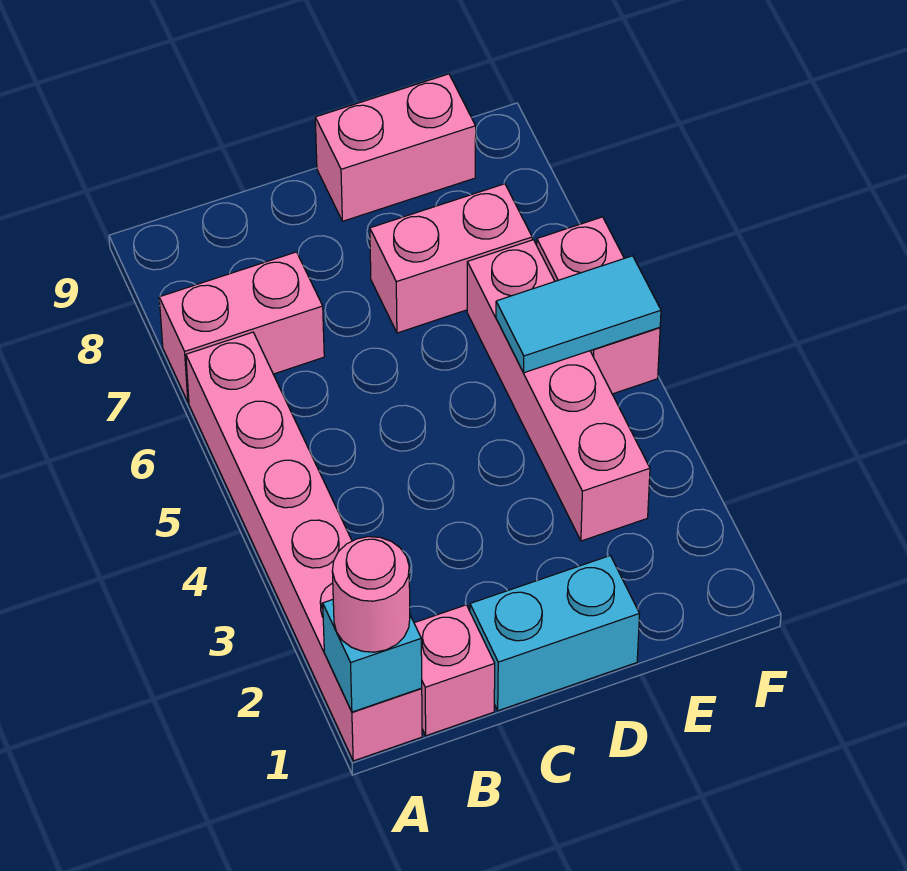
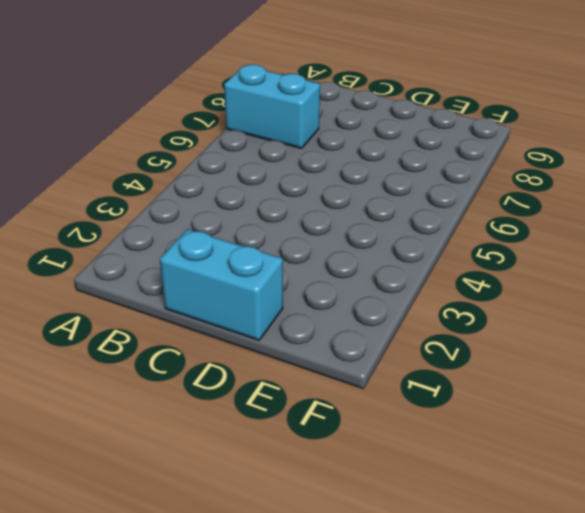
cyan 1x2 brick [224,65,320,148] -> pink 1x2 brick [159,252,324,402]
none -> pink 1x6 brick [186,332,422,761]
none -> pink 1x1 brick [414,605,495,736]

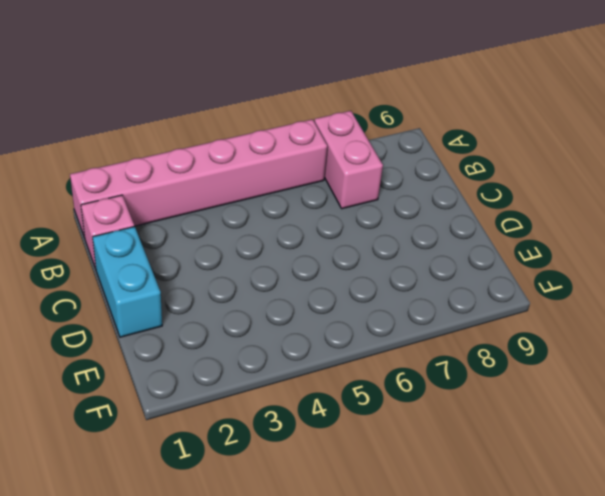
none -> pink 1x2 brick [370,184,532,333]
none -> pink 1x2 brick [315,74,476,221]

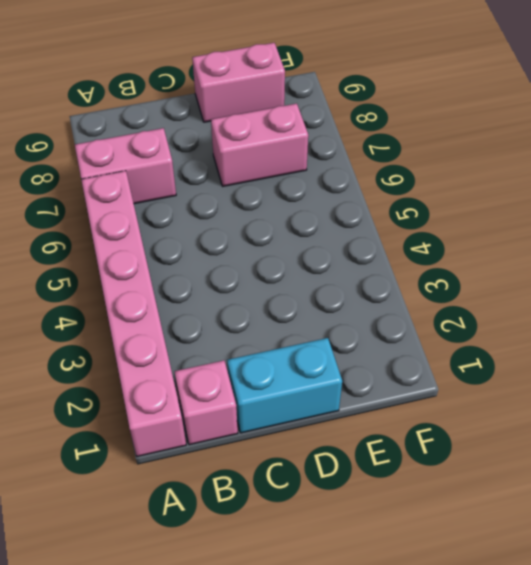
none -> pink 1x4 brick [467,240,650,541]
none -> pink 1x2 brick [537,217,660,394]

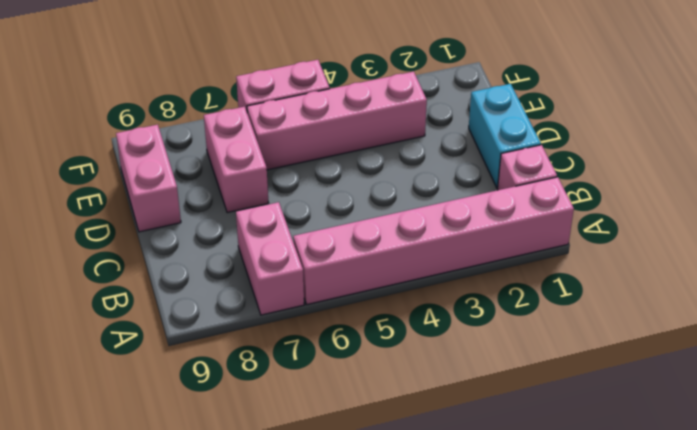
none -> cyan 1x1 brick [323,600,422,712]
none -> cyan 1x2 tile [496,256,661,373]

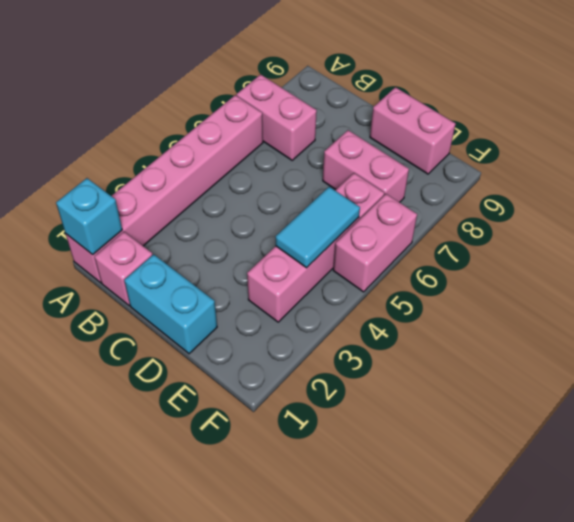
cyan 1x2 tile [276,187,360,268] -> cyan 1x2 tile turned to [496,256,661,373]
none -> pink 1x1 round brick [332,537,410,652]

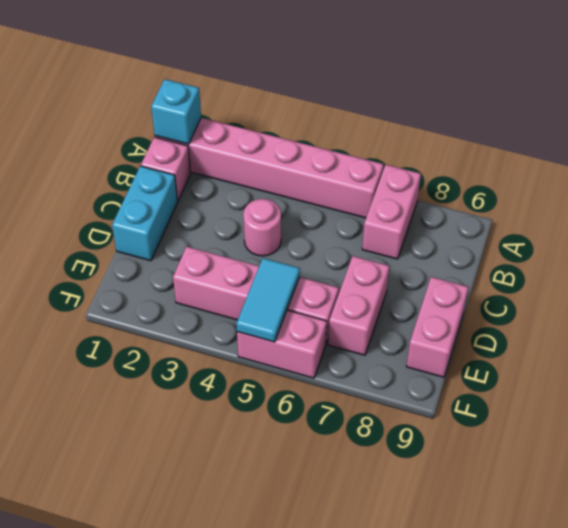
pink 1x1 round brick [243,199,281,256] -> pink 1x1 round brick moved to [332,537,410,652]

